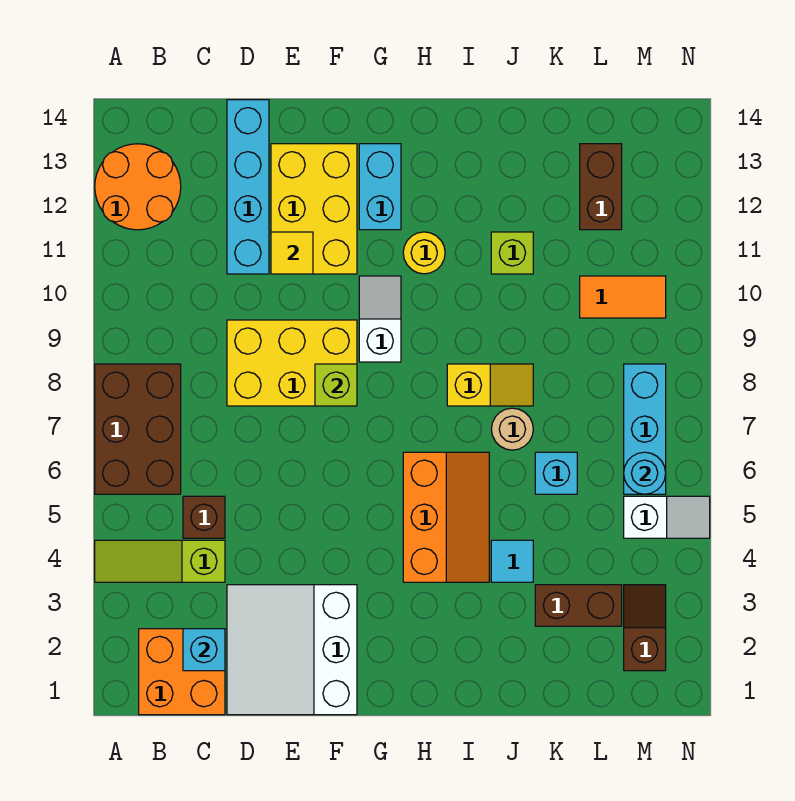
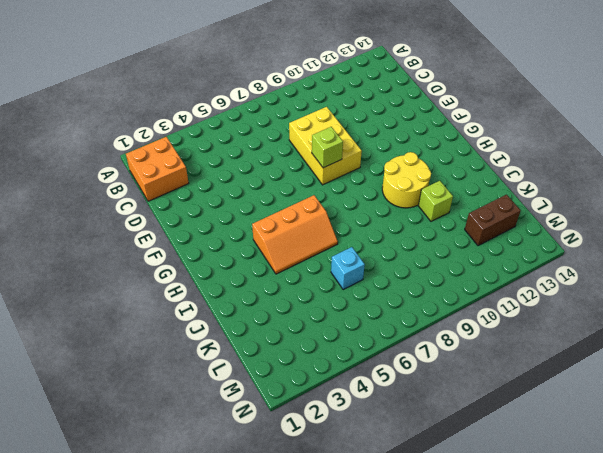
yellow 2x2 round brick [382,152,431,208] -> yellow 1x1 round brick [403,232,445,274]
none -> lime 1x3 slope [95,540,225,582]
none -> brown 2x3 brick [95,364,181,494]
none -> orange 2x2 round brick [95,144,181,230]

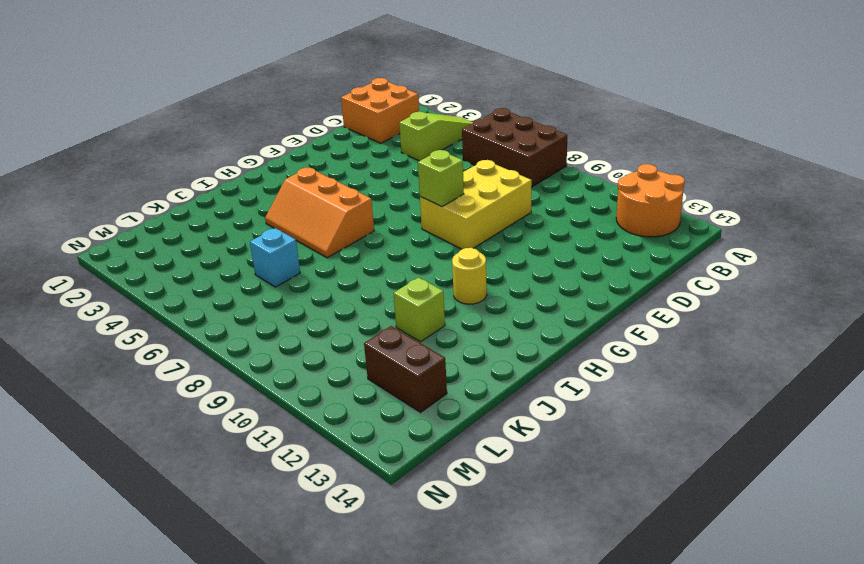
none -> brown 1x1 brick [183,496,225,538]
none -> white 3x3 slope [227,585,357,715]
none -> cyan 1x4 brick [227,100,269,274]

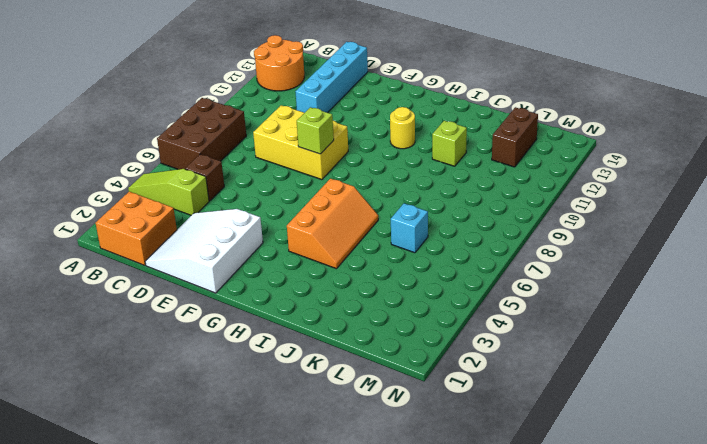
none -> yellow 2x3 brick [271,144,357,274]
none -> white 1x2 slope [359,276,401,362]
none -> cyan 1x2 brick [359,144,401,230]

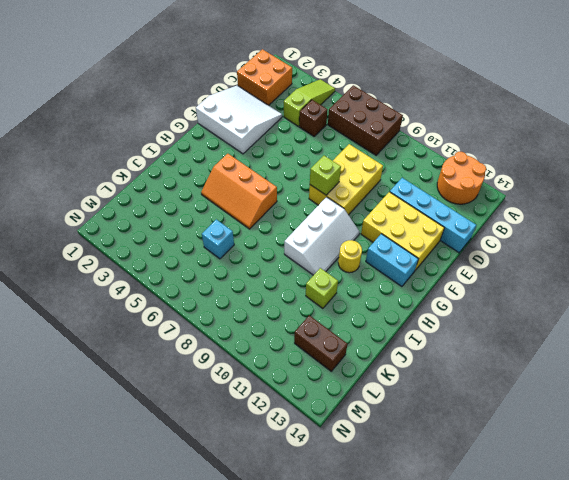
white 2x3 slope [284,197,360,275] -> white 1x2 slope [359,276,401,362]
none -> yellow 1x2 slope [447,364,533,406]
none -> cyan 1x1 tile [491,540,533,582]
none -> tan 1x1 round brick [491,408,533,450]

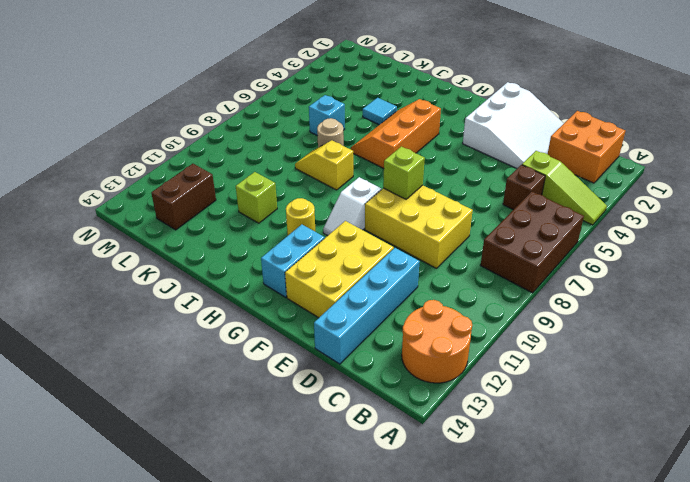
none -> brown 1x2 brick [535,585,622,626]
none -> orange 1x2 tile [580,276,666,318]
none -> brown 1x2 slope [624,585,666,671]

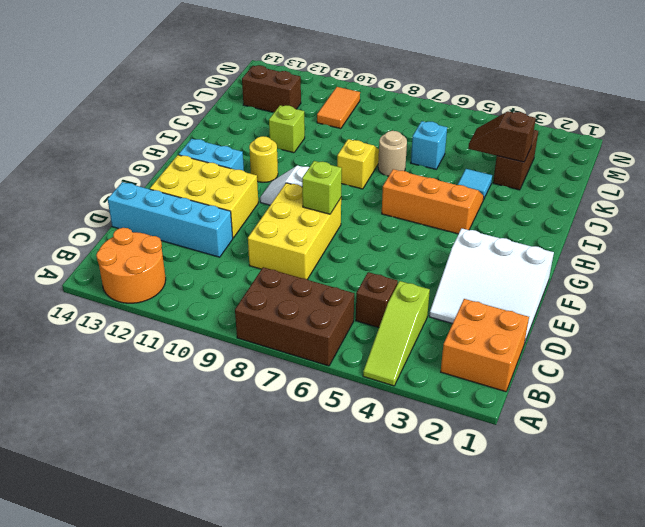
brown 1x2 slope [468,111,536,162] -> brown 1x2 slope moved to [624,585,666,671]
none -> white 1x2 slope [624,496,710,538]
none -> cyan 1x3 brick [624,364,666,494]
none -> cyan 1x1 brick [183,629,225,671]

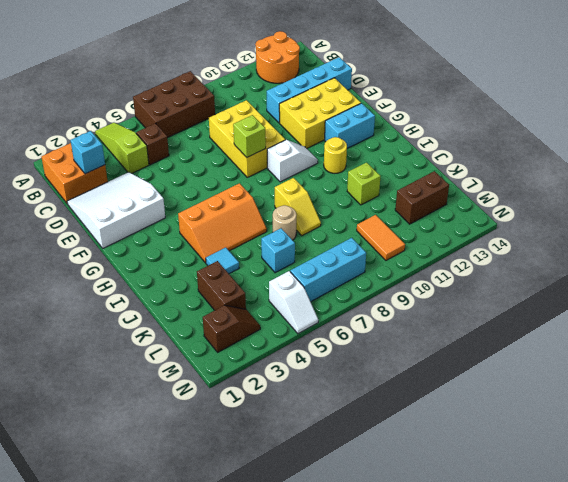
none -> yellow 1x1 tile [271,232,313,274]
none -> cyan 1x1 round brick [624,452,666,494]

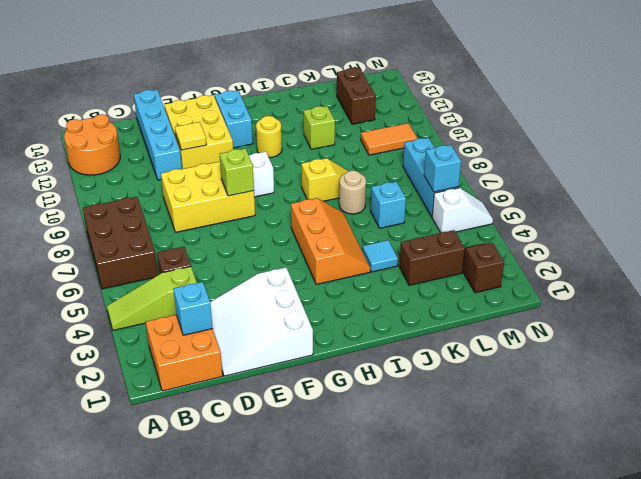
cyan 1x1 brick [424,145,461,192] -> cyan 1x1 round brick [624,452,666,494]

